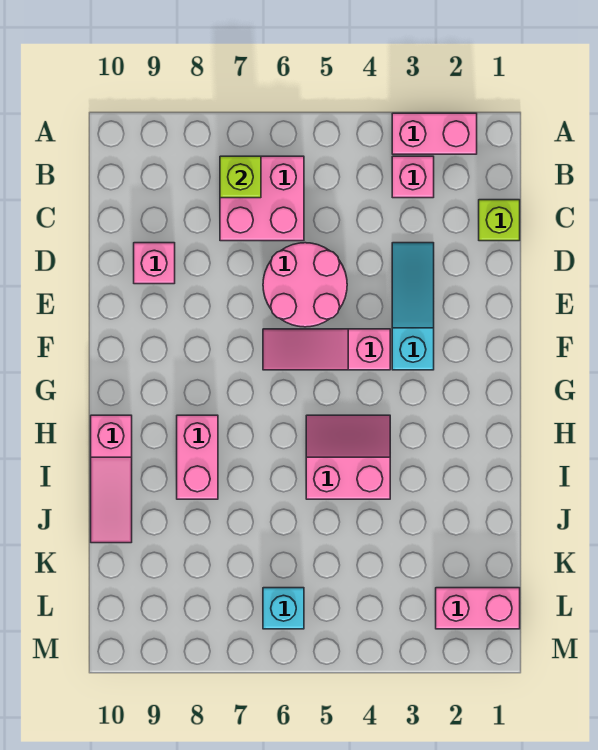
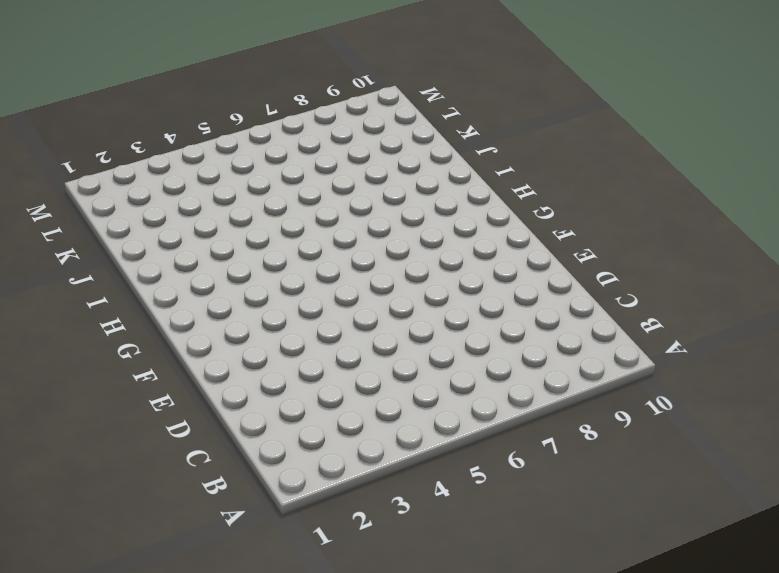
none -> pink 1x2 brick [392,113,477,154]
none -> pink 1x1 brick [392,156,434,198]
none -> pink 2x2 brick [220,156,304,241]

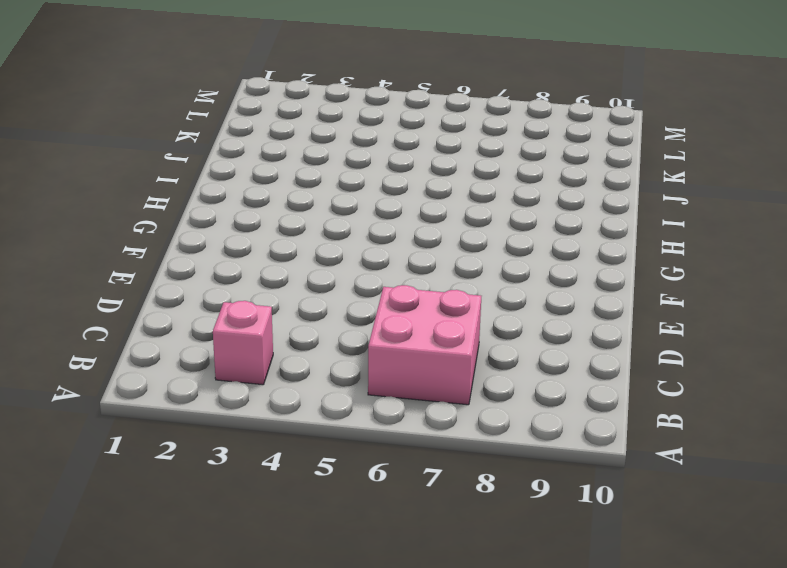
none -> pink 1x2 brick [392,113,477,154]
none -> lime 1x1 brick [479,200,520,241]
none -> cyan 1x3 slope [392,243,434,370]

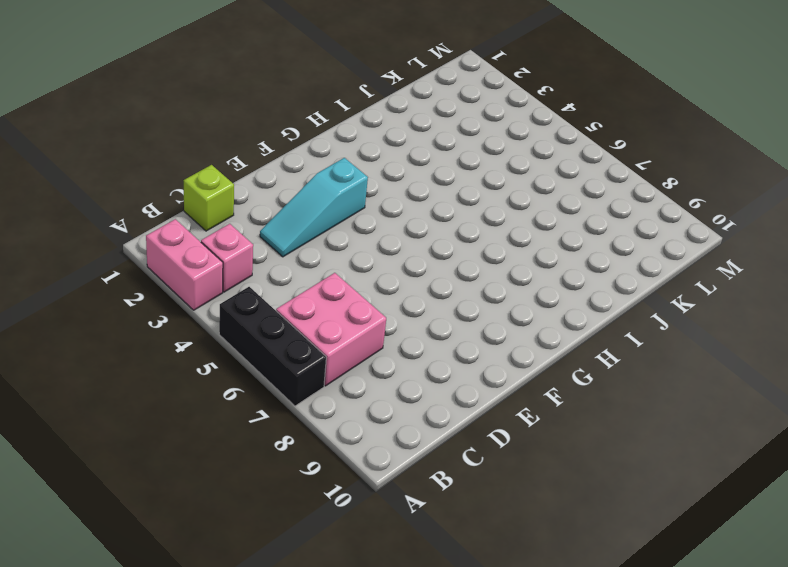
black 1x3 brick [219,287,326,406] -> none
none -> pink 2x2 round brick [263,243,347,327]
none -> pink 1x1 brick [134,243,175,284]
none -> pink 1x3 slope [263,329,390,370]

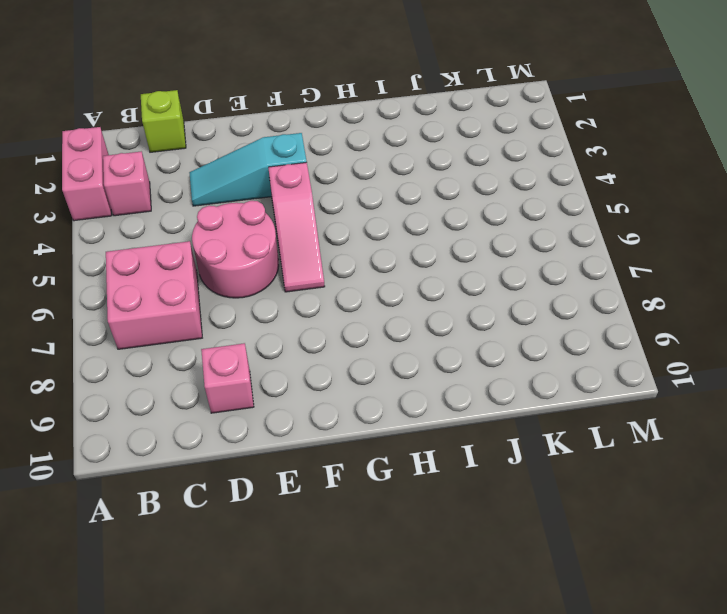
none -> pink 2x2 slope [306,415,390,499]
none -> pink 1x2 brick [177,415,218,499]
none -> pink 1x3 slope [91,415,132,543]

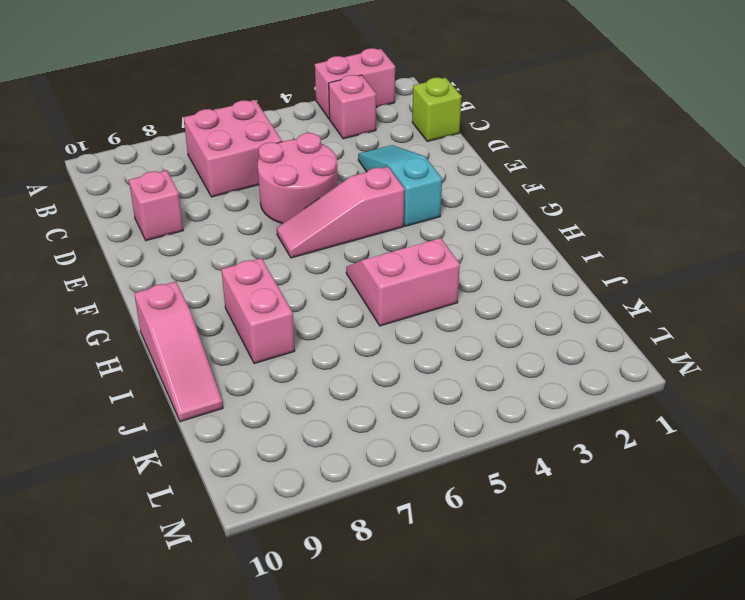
none -> pink 1x2 brick [436,588,520,629]
none -> cyan 1x1 brick [263,588,304,629]
none -> lime 1x1 brick [220,156,261,198]

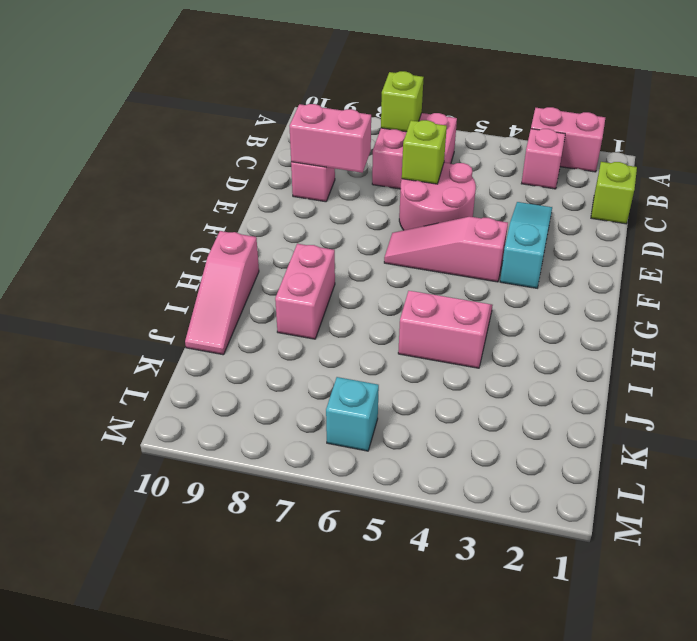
lime 1x1 brick [402,120,447,184] -> none
pink 1x2 brick [290,104,371,173] -> pink 1x2 brick moved to [436,588,520,629]

